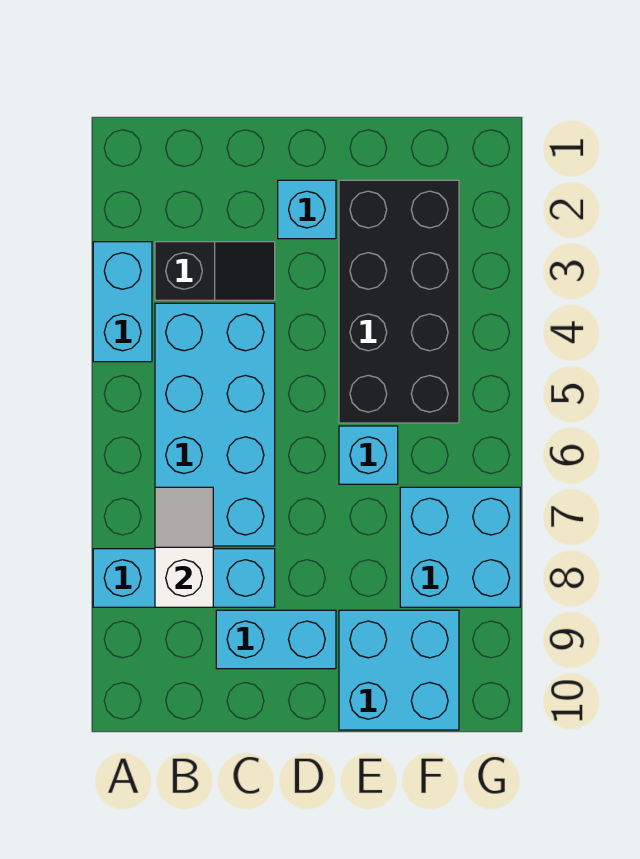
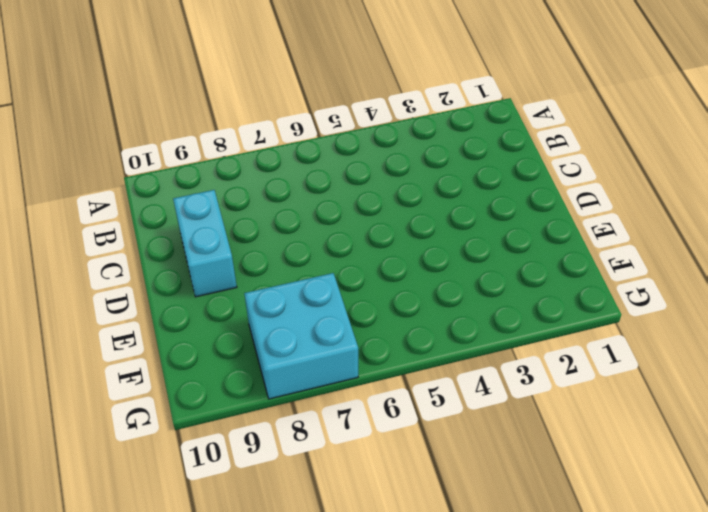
none -> cyan 1x2 brick [93,242,152,362]
none -> cyan 1x3 brick [93,549,275,607]

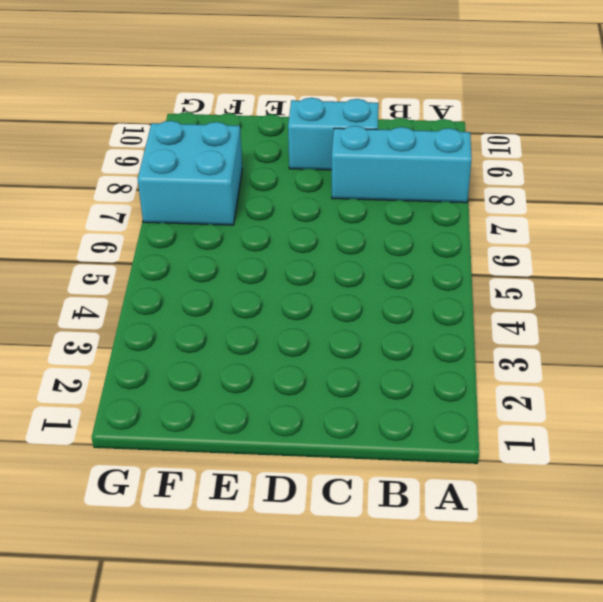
none -> cyan 1x2 brick [93,242,152,362]
none -> black 1x2 slope [155,242,275,300]

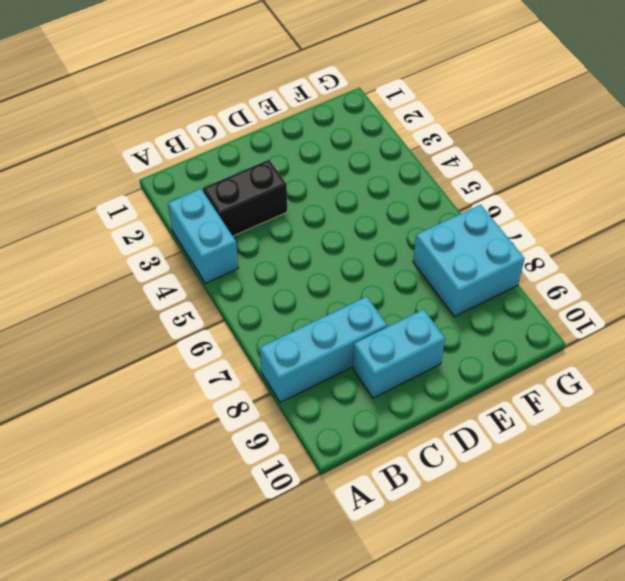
black 1x2 brick [203,160,287,236] -> black 1x2 slope [155,242,275,300]
none -> cyan 2x4 brick [155,303,275,546]
none -> cyan 1x1 brick [278,180,336,239]

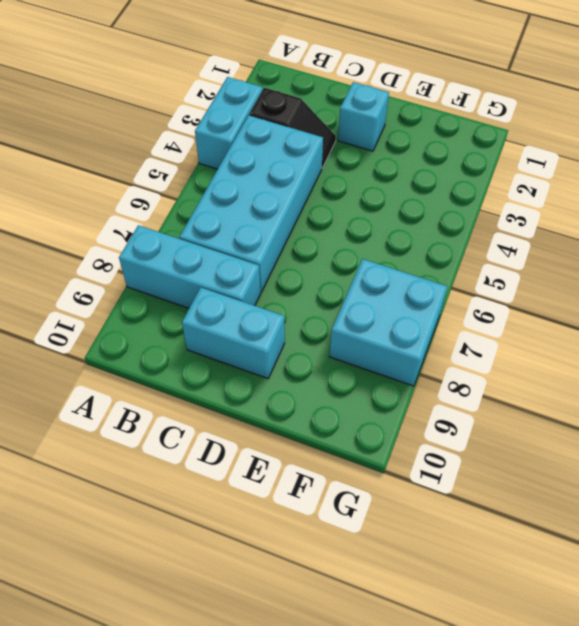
none -> black 2x4 brick [339,180,459,423]
none -> cyan 1x1 brick [339,426,398,484]

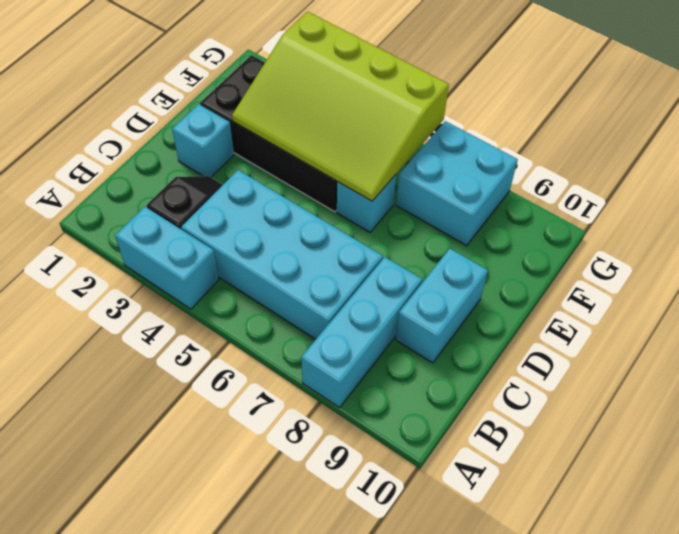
lime 3x4 slope [232,12,449,201] -> none
none -> cyan 2x2 brick [339,610,459,730]
none -> white 1x2 slope [155,487,213,607]

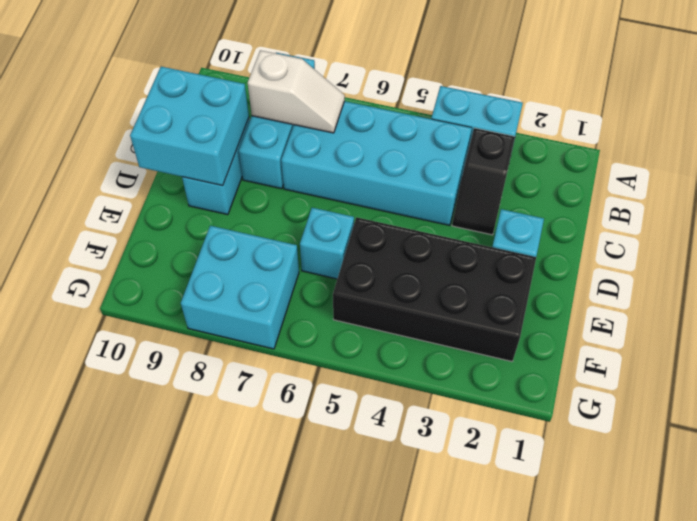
cyan 2x2 brick [130,67,249,186] -> cyan 2x2 brick moved to [339,610,459,730]

